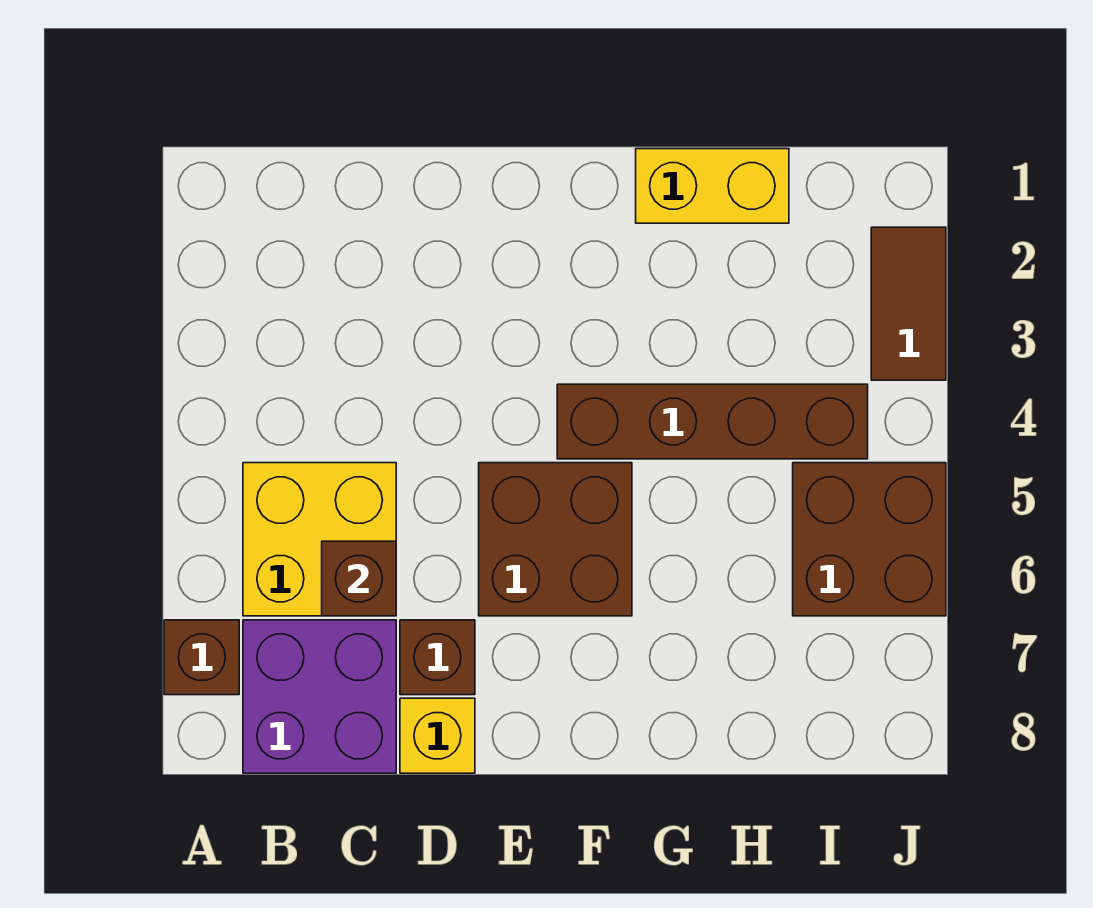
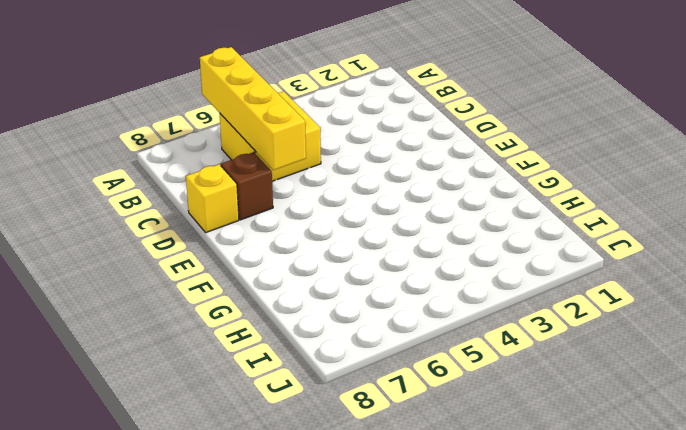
yellow 1x4 brick [200,47,306,170] -> brown 1x1 brick [322,541,396,616]
none -> brown 1x1 brick [164,620,239,695]
none -> purple 2x2 brick [243,620,396,773]

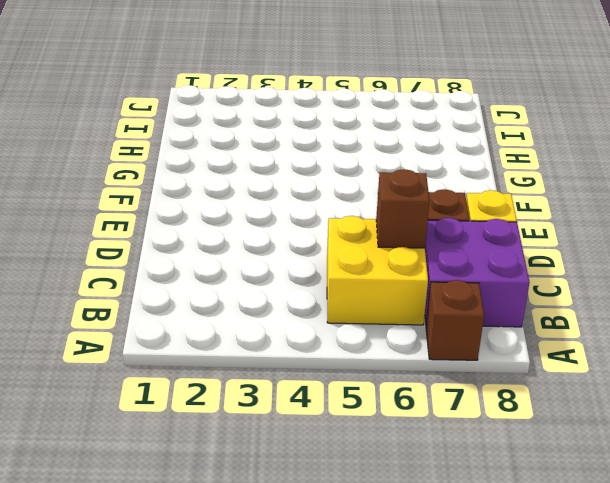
none -> brown 2x2 brick [479,463,632,616]
none -> brown 1x4 brick [557,384,868,459]

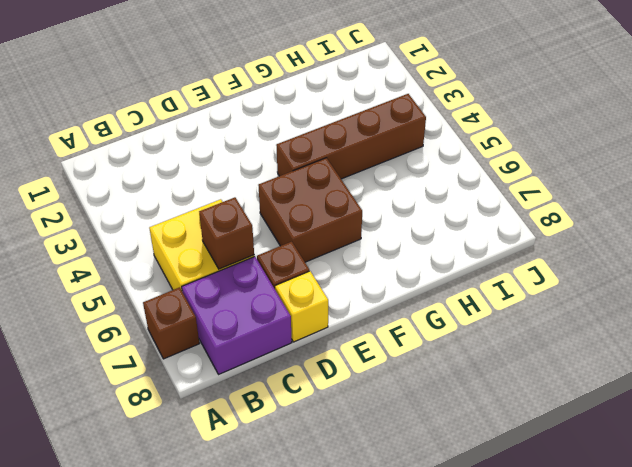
none -> yellow 1x2 brick [636,149,789,223]
none -> brown 2x2 brick [793,463,946,616]

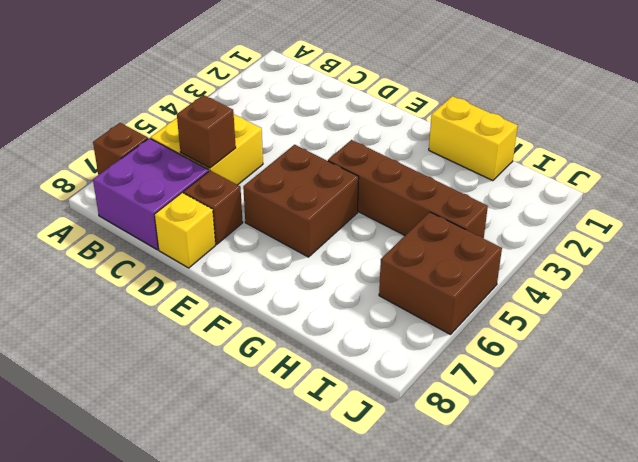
none -> brown 1x2 tile [871,227,946,380]

